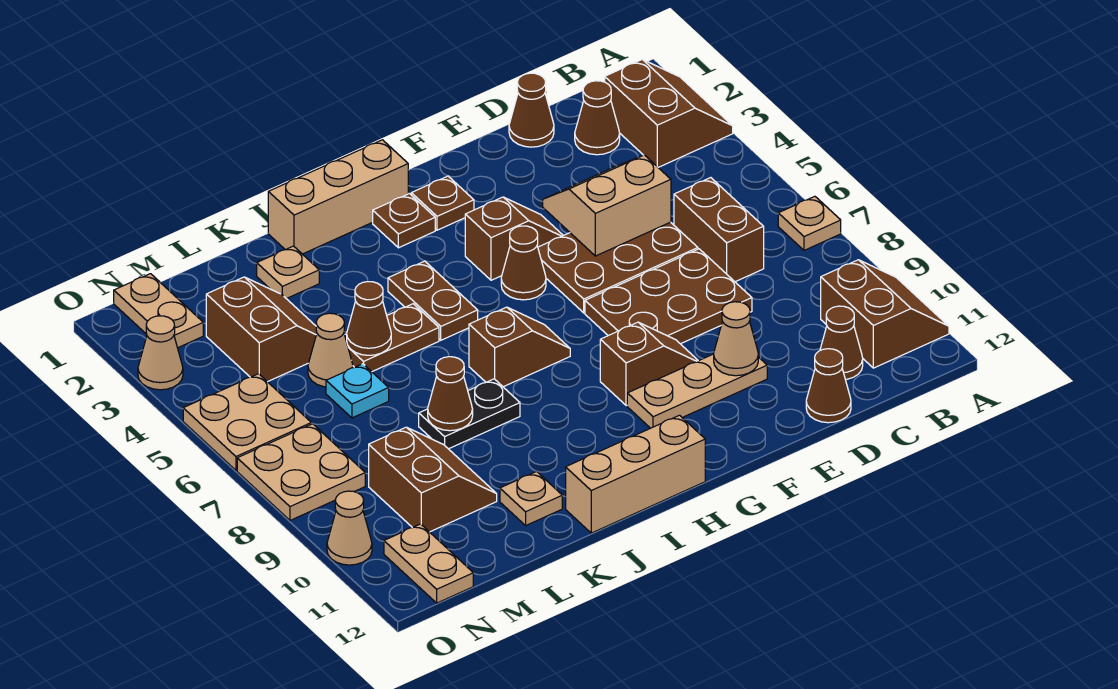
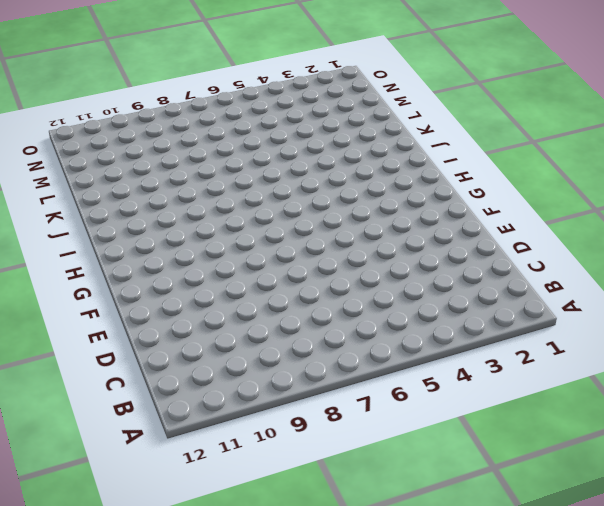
none -> brown 2x2 slope [605,60,733,167]
none -> tan 1x1 plate [778,196,841,250]
none -> brown 2x2 slope [821,260,949,368]
none -> brown 1x1 cone [575,81,620,155]

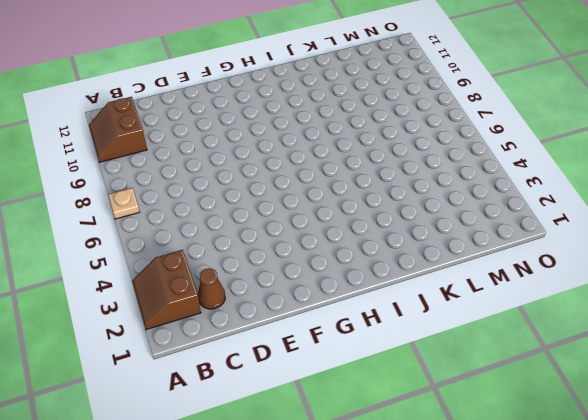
none -> brown 1x2 brick [674,178,764,282]
none -> brown 1x1 cone [820,306,863,380]
none -> brown 1x1 cone [509,73,554,147]
none -> brown 2x3 plate [538,222,698,313]

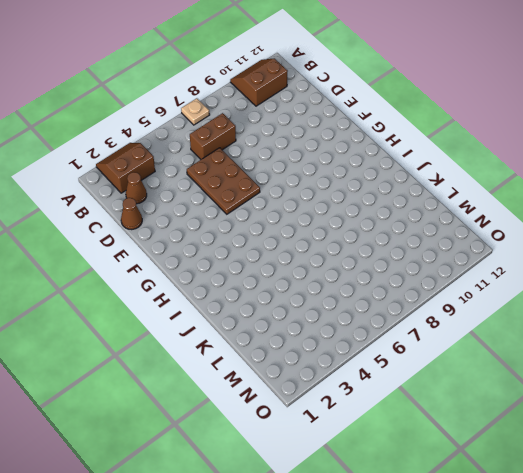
none -> brown 1x1 cone [820,306,863,380]
none -> brown 2x3 plate [585,249,752,344]
none -> brown 1x1 cone [806,349,851,423]
none -> tan 1x3 plate [627,354,767,428]

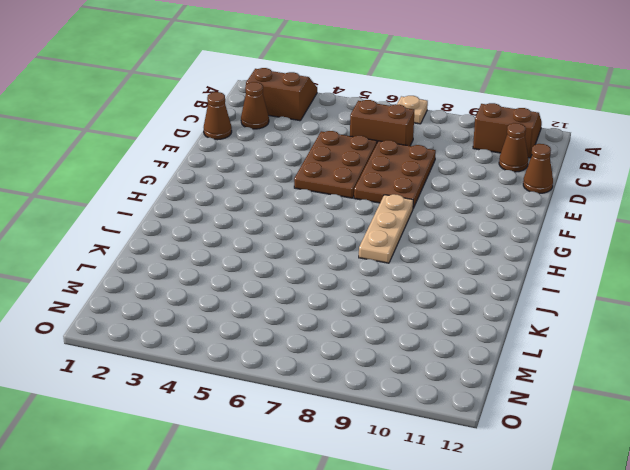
tan 1x3 plate [359,194,413,263] -> tan 1x3 plate moved to [627,354,767,428]
none -> brown 1x2 slope [465,197,563,280]
none -> brown 1x2 slope [600,322,698,406]
none -> brown 1x1 plate [411,176,474,230]
none -> brown 1x1 cone [501,226,546,300]

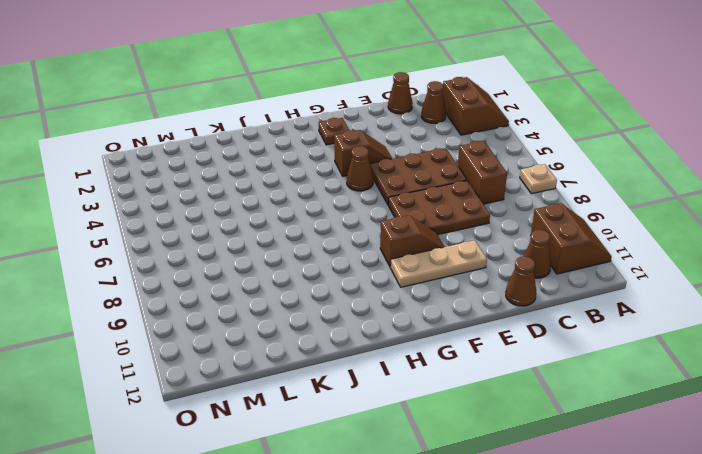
none -> tan 1x3 brick [268,140,408,254]
none -> brown 1x1 plate [373,194,435,248]
none -> brown 1x2 slope [469,307,570,387]
none -> tan 1x3 brick [566,415,705,533]

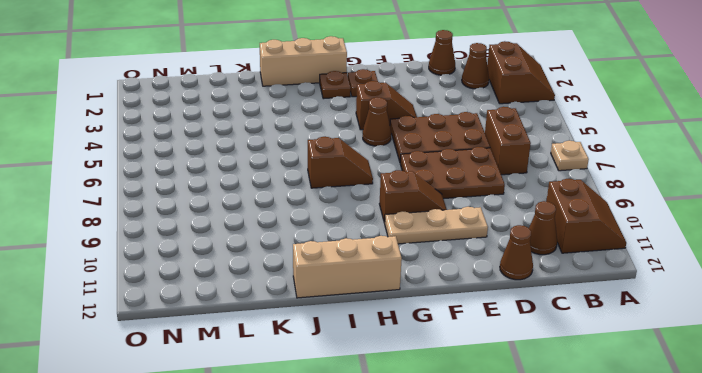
none -> brown 1x2 plate [388,261,478,340]
none -> brown 1x2 plate [345,304,439,372]
none -> black 1x2 plate [419,379,520,449]
none -> tan 1x1 plate [257,246,319,299]

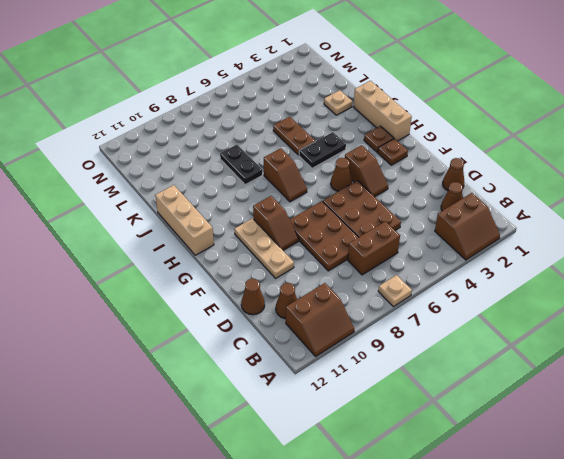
black 1x2 plate [299,132,346,168] -> brown 1x2 plate [388,261,478,340]
none -> tan 1x1 plate [500,471,562,525]
none -> brown 2x2 slope [206,277,317,382]
none -> tan 1x1 cone [308,313,353,387]
none -> cyan 1x1 plate [326,364,389,418]

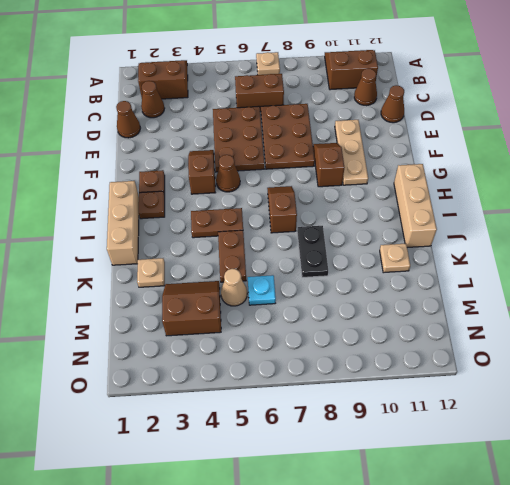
none -> brown 2x2 slope [369,427,497,532]
none -> tan 1x2 plate [114,274,203,348]
none -> tan 2x2 plate [183,374,311,470]
none -> tan 2x2 plate [237,424,365,520]

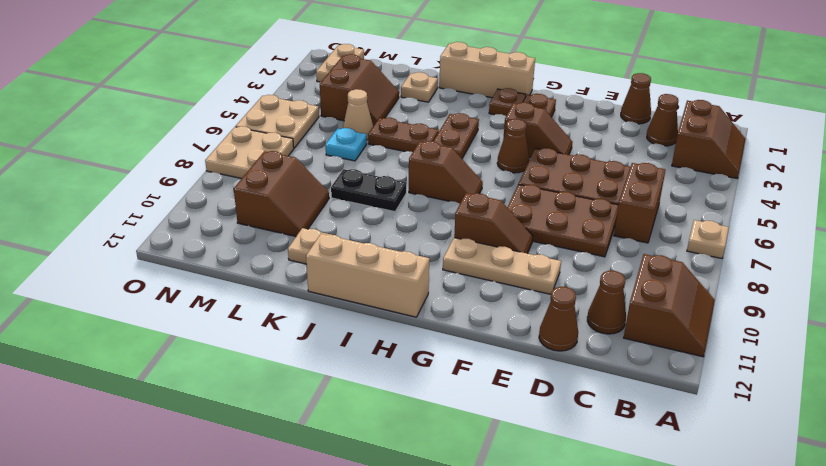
none -> tan 1x2 plate [384,524,473,603]
none -> tan 1x1 cone [138,316,183,390]
none -> tan 1x1 cone [327,491,372,565]
none -> tan 2x2 slope [543,155,671,256]

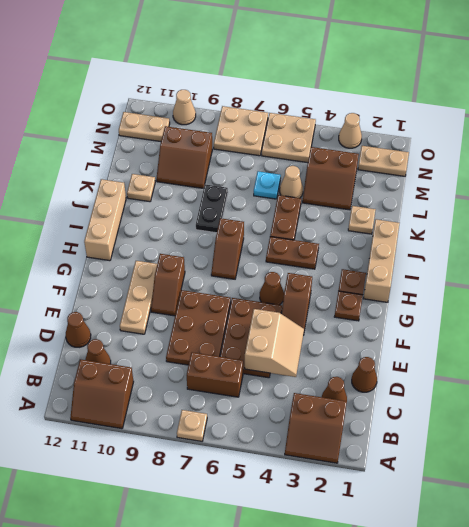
none -> tan 1x1 cone [714,302,758,376]
none -> brown 1x1 cone [347,282,391,355]
none -> brown 1x1 cone [428,357,473,431]

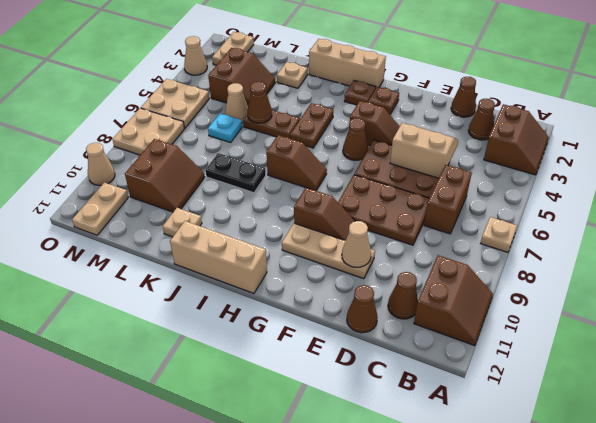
none -> brown 1x1 cone [428,357,473,431]

